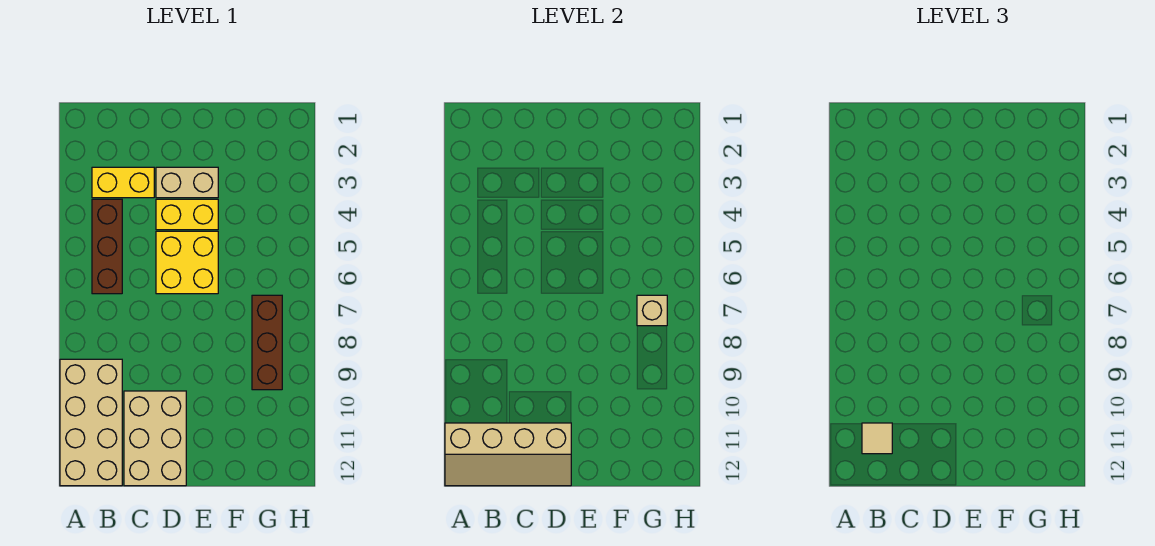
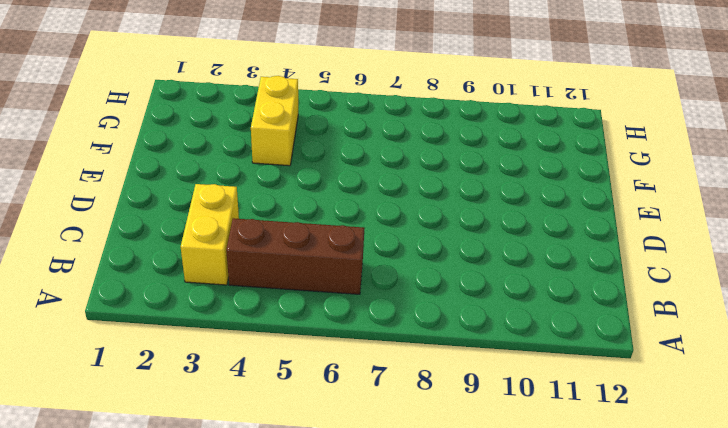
yellow 1x2 brick [251,76,298,166] -> yellow 1x2 brick moved to [156,199,218,230]
none -> tan 2x4 brick [60,359,122,486]
none -> tan 2x3 brick [124,391,186,486]

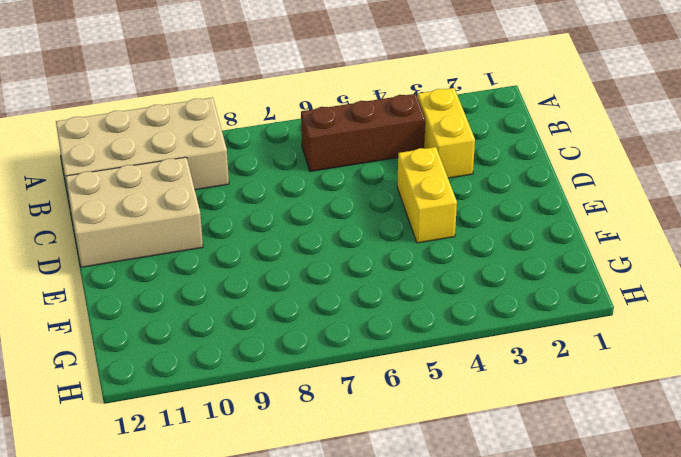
none -> tan 1x2 brick [156,167,218,198]
none -> yellow 2x2 brick [156,231,218,294]

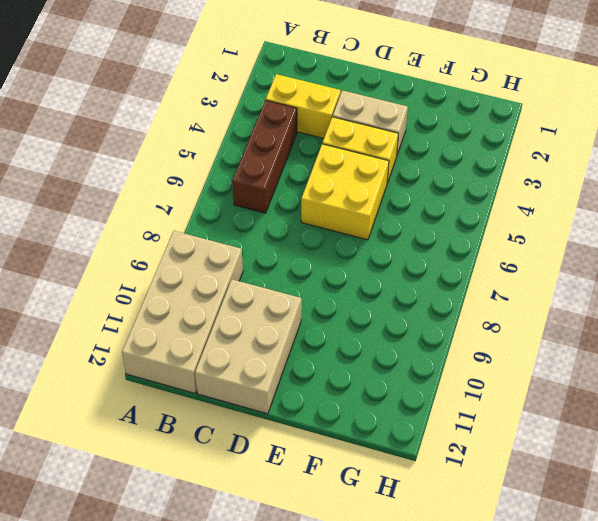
none -> brown 1x3 brick [252,295,282,390]
none -> tan 2x4 slope [445,423,571,486]

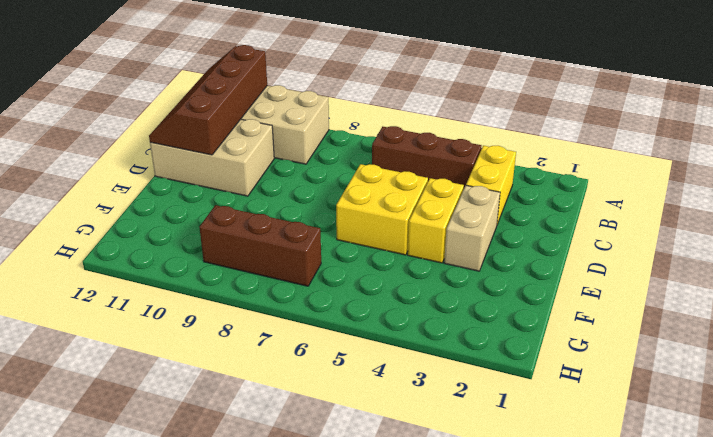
brown 2x4 slope [149,45,267,155] -> tan 2x4 slope [445,423,571,486]
none -> tan 1x1 brick [637,295,667,326]
none -> tan 1x1 tile [862,423,892,454]

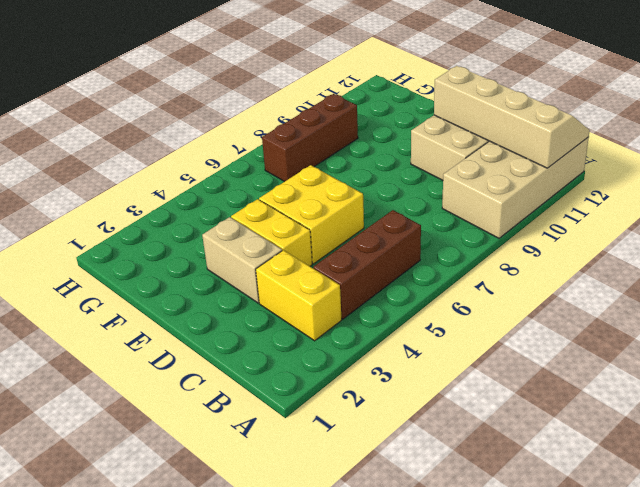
none -> tan 1x1 brick [637,295,667,326]
none -> tan 1x1 tile [862,423,892,454]

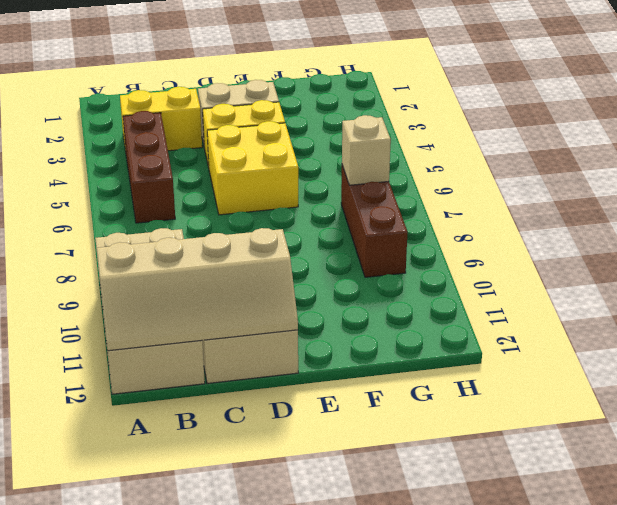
none -> tan 1x1 tile [862,423,892,454]

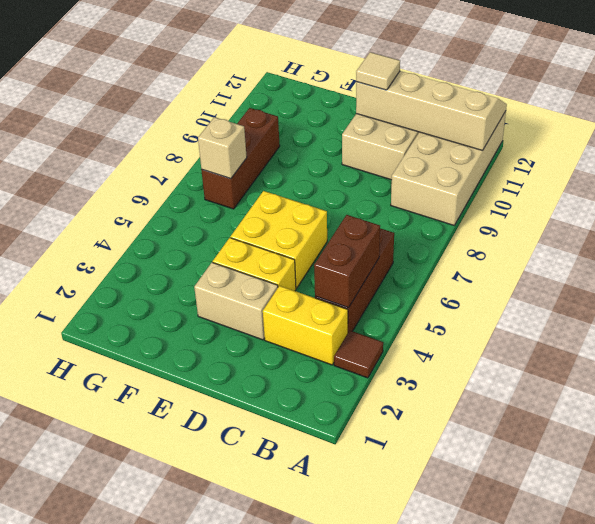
brown 1x1 tile [334,331,383,378] -> none
brown 1x2 brick [314,215,380,308] -> none
tan 1x1 tile [356,52,400,90] -> tan 1x1 tile moved to [862,423,892,454]

